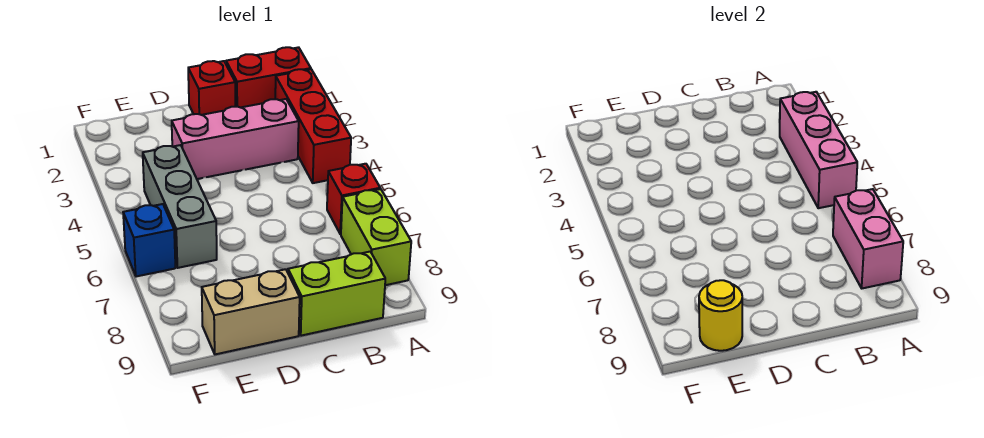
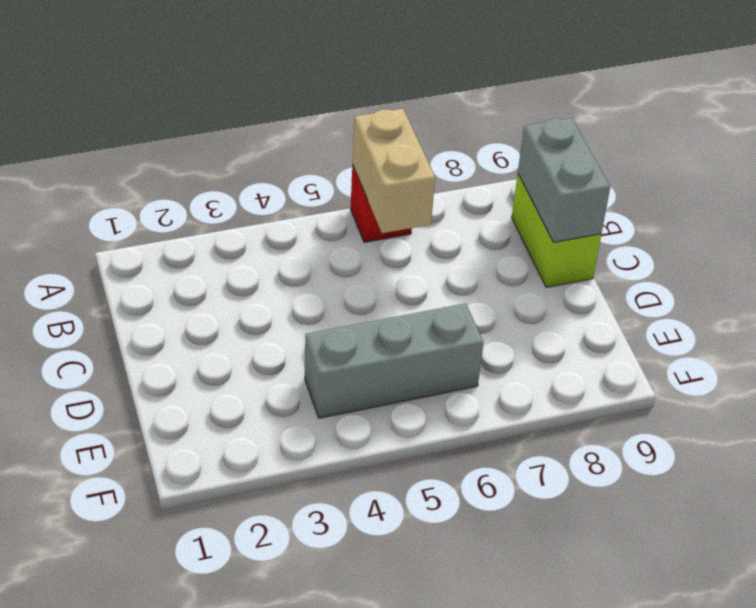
tan 1x2 brick [352,109,435,233] -> tan 1x2 brick moved to [202,269,300,354]
grey 1x2 brick [518,118,610,242] -> none
none -> red 1x2 brick [226,47,311,108]
none -> red 1x3 brick [275,69,351,183]
none -> lime 1x2 brick [341,189,411,285]

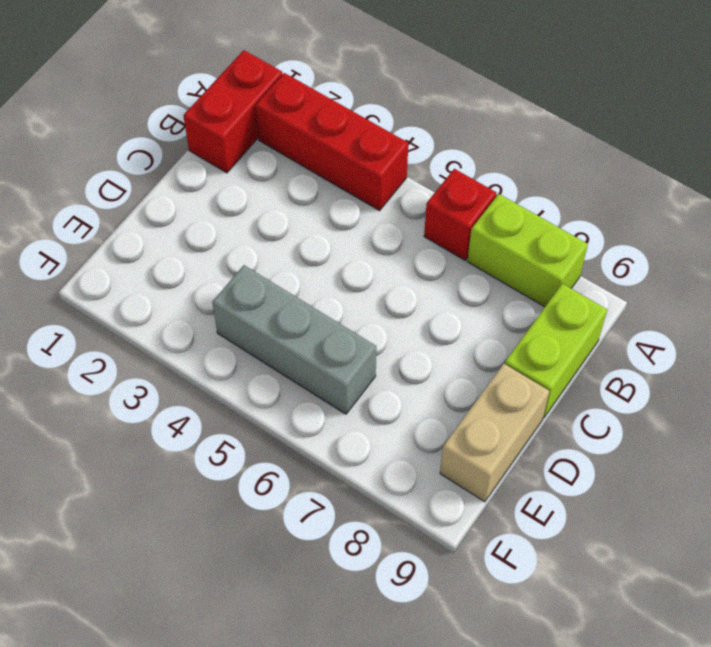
none -> pink 1x3 brick [172,99,299,179]
none -> red 1x1 brick [188,61,235,115]
none -> blue 1x1 brick [123,204,175,277]

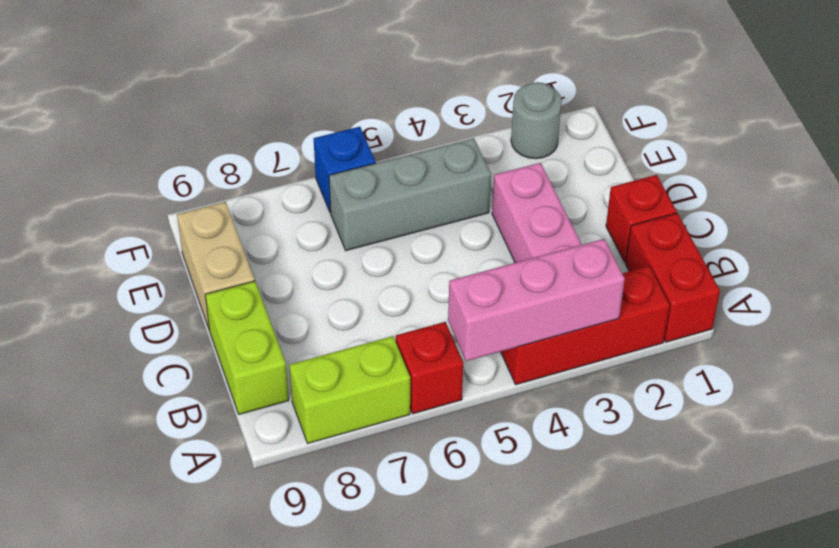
grey 1x1 round brick [511,82,562,159] -> none
none -> pink 1x2 brick [833,189,903,288]
none -> yellow 1x1 round brick [699,280,742,351]

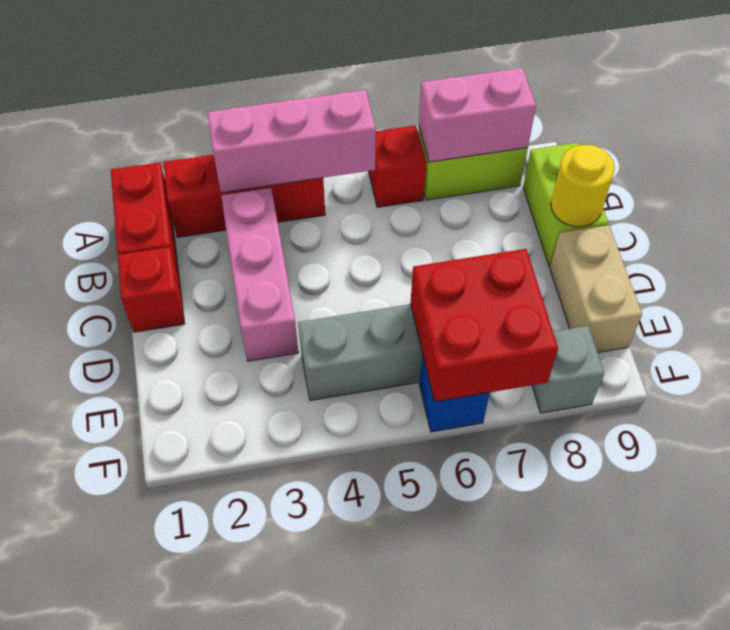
yellow 1x1 round brick [551,145,615,227] -> yellow 1x1 round brick moved to [699,280,742,351]
red 2x2 brick [410,249,558,402] -> none
grey 1x1 brick [532,326,604,413] -> none

